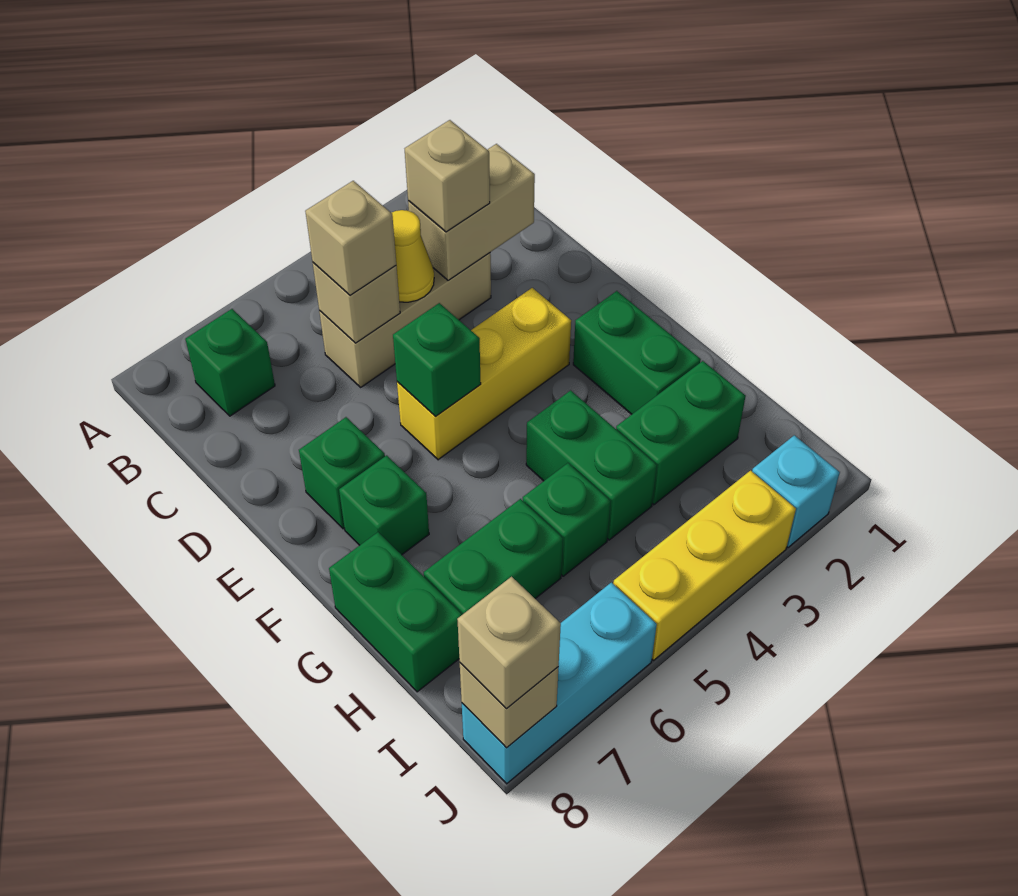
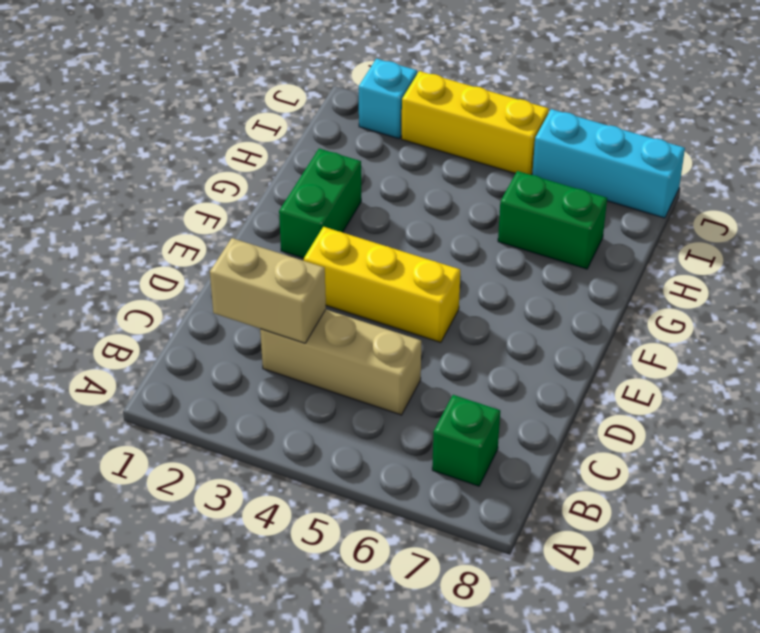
none -> green 1x1 brick [299,417,385,529]
none -> green 1x1 brick [339,455,429,555]
none -> green 1x2 brick [526,390,657,540]

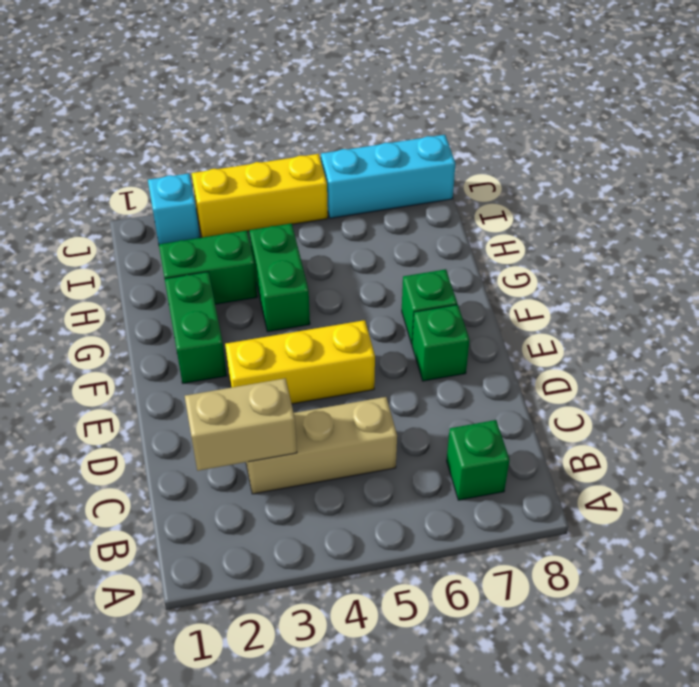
none -> green 1x2 brick [329,532,462,692]
none -> green 1x1 brick [523,463,611,576]
none -> green 1x2 brick [424,499,563,615]

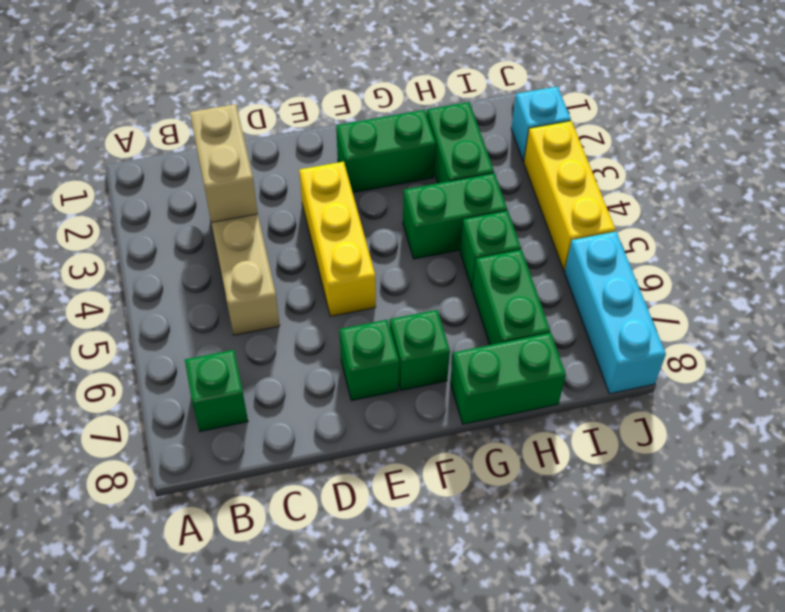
none -> yellow 1x1 cone [392,210,434,302]
none -> tan 1x1 brick [313,263,400,343]
none -> green 1x1 brick [393,303,481,416]

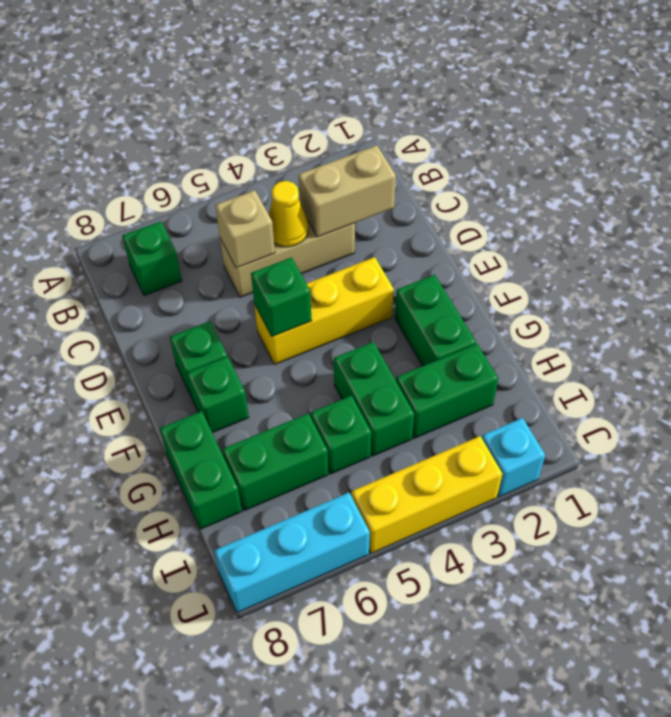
none -> tan 1x1 brick [460,663,558,748]
none -> tan 1x1 brick [405,120,490,232]
none -> tan 1x1 brick [305,181,396,295]

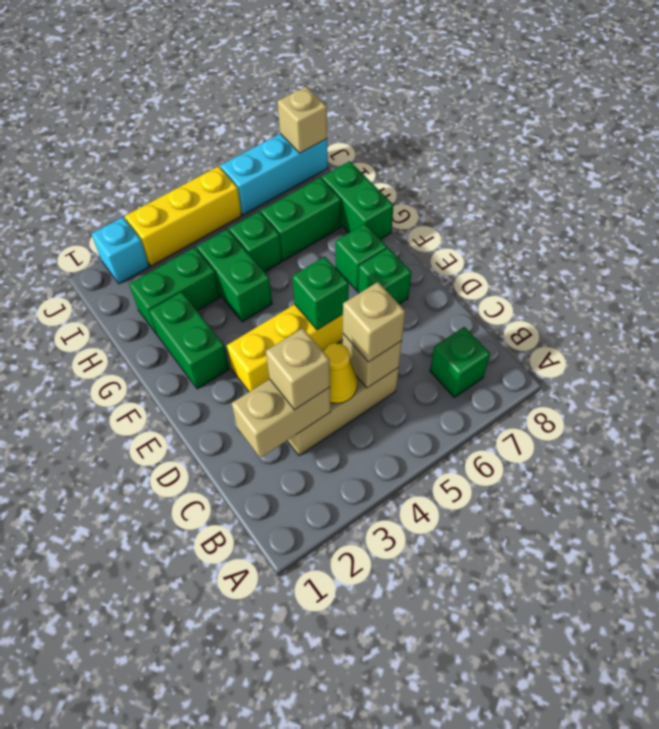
none -> tan 1x1 brick [457,577,561,709]

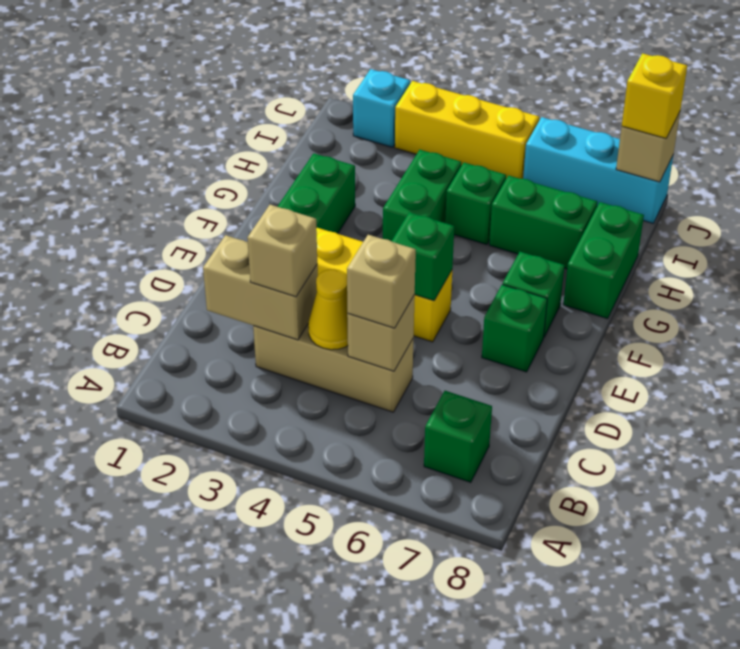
yellow 1x1 brick [622,53,687,138] -> tan 1x1 brick [457,577,561,709]
none -> green 1x2 brick [616,361,746,505]

